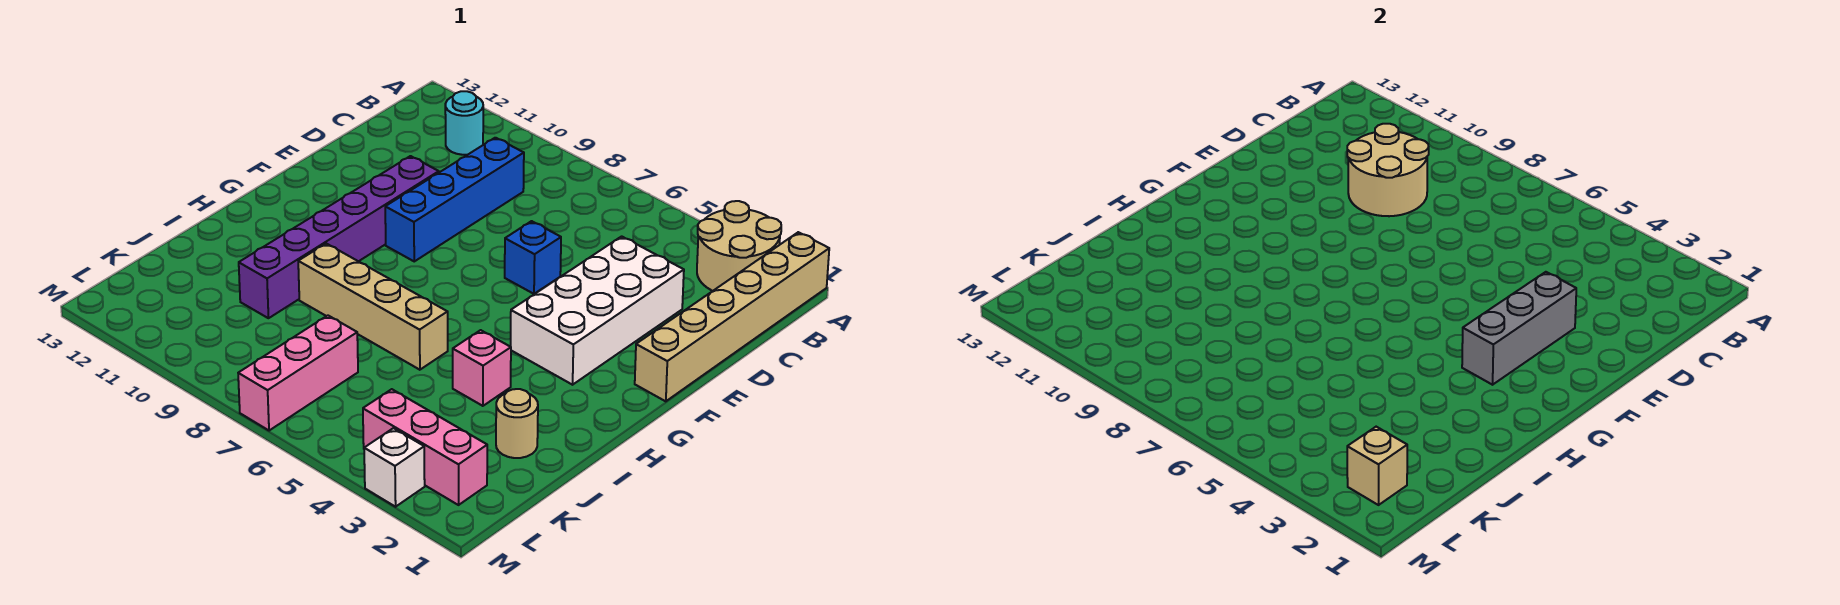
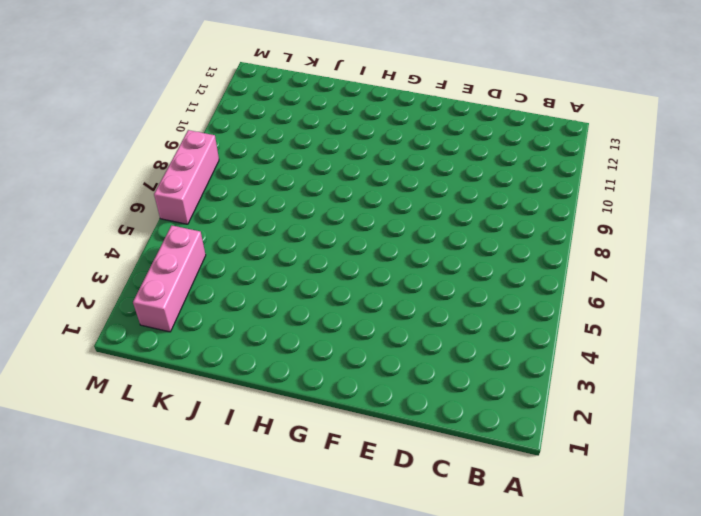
pink 1x3 brick [154,130,219,224] -> pink 1x3 brick turned to [238,316,358,431]
none -> tan 1x6 brick [635,232,829,401]
none -> tan 2x2 round brick [697,201,781,291]
none -> cyan 1x1 round brick [445,91,483,155]

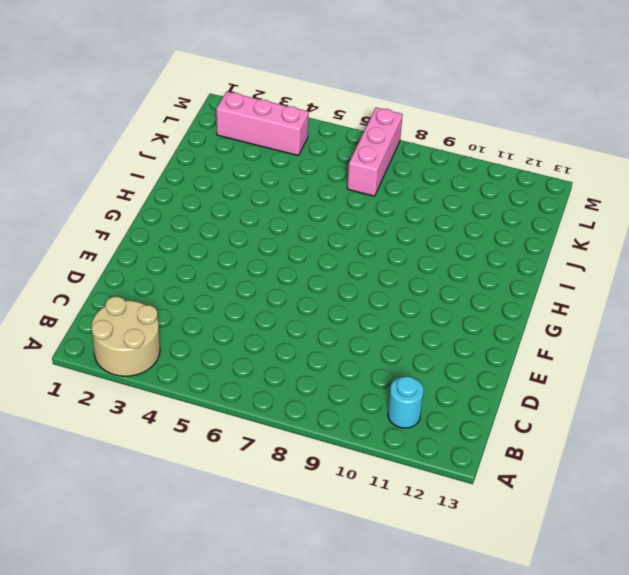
none -> tan 1x6 brick [635,232,829,401]
none -> blue 1x4 brick [385,138,524,261]
none -> white 2x4 brick [511,236,684,385]

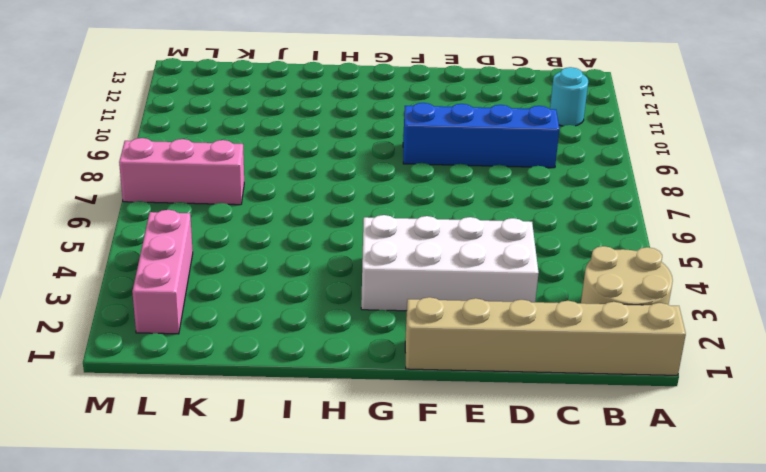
none -> blue 1x1 brick [505,221,561,294]
none -> purple 1x6 brick [239,156,439,318]
none -> pink 1x1 brick [453,330,511,406]

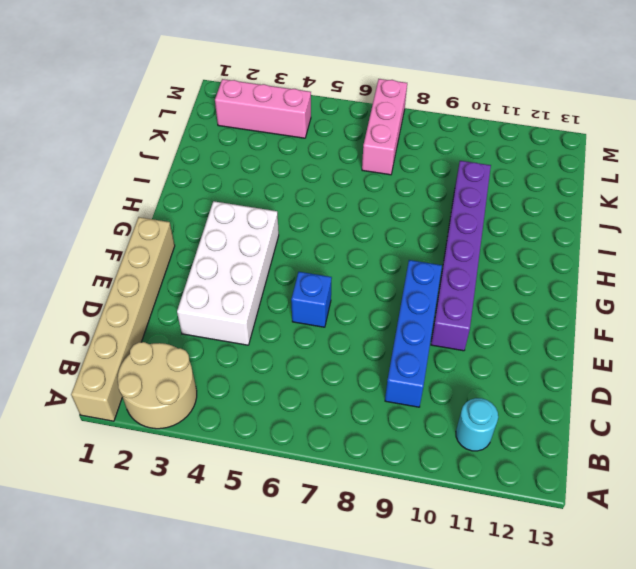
none -> pink 1x1 brick [453,330,511,406]
none -> tan 1x4 brick [298,243,448,370]
none -> tan 1x1 round brick [496,389,538,458]

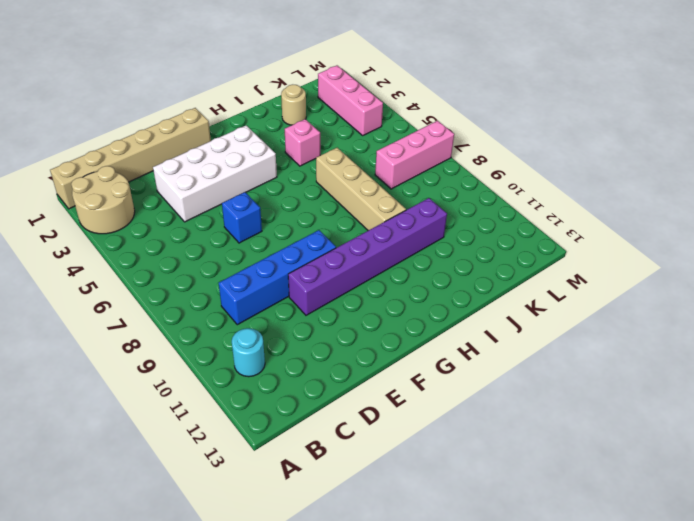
none -> white 1x1 brick [364,428,425,507]
none -> tan 2x2 round brick [1347,124,1429,216]
none -> grey 1x3 brick [1462,272,1576,385]

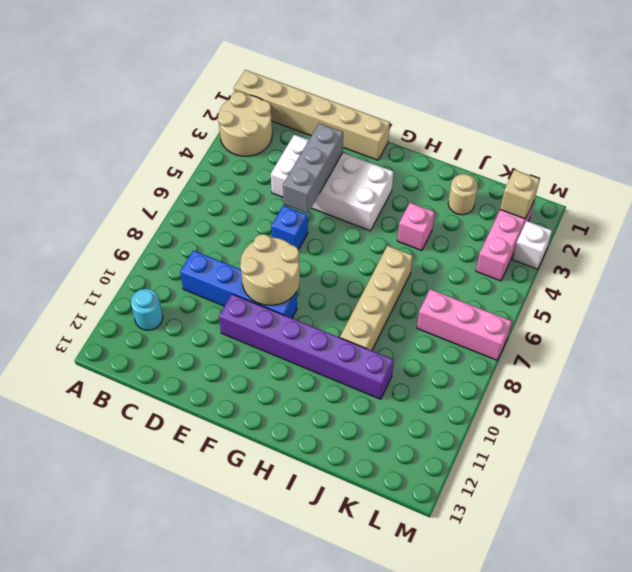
grey 1x3 brick [283,123,343,213] -> grey 1x3 brick turned to [1462,272,1576,385]
tan 2x2 round brick [240,234,300,305] -> tan 2x2 round brick moved to [1347,124,1429,216]

